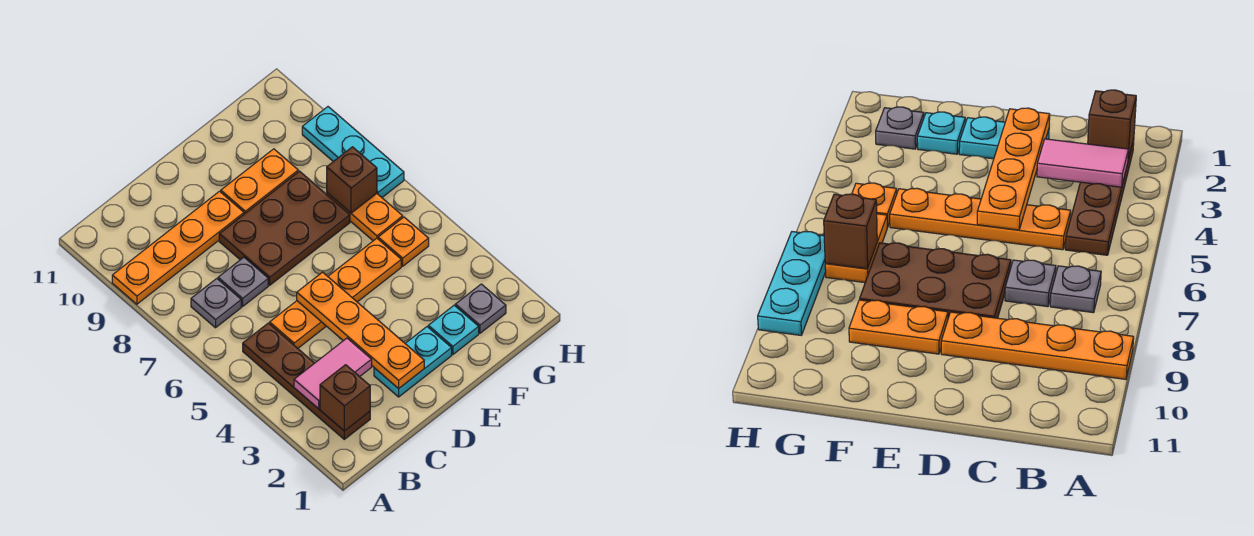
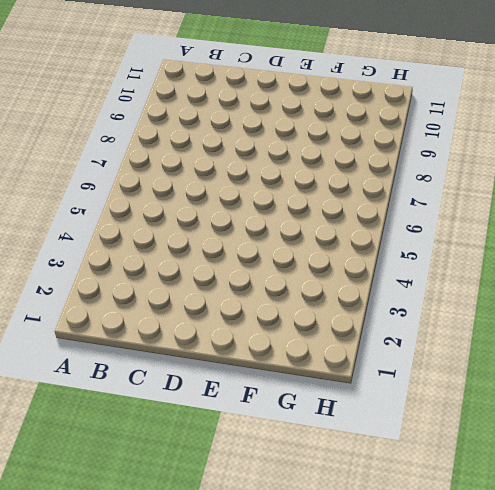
none -> orange 1x4 plate [112,191,244,304]
none -> brown 1x4 plate [243,323,370,439]
none -> grey 1x1 plate [191,279,241,328]

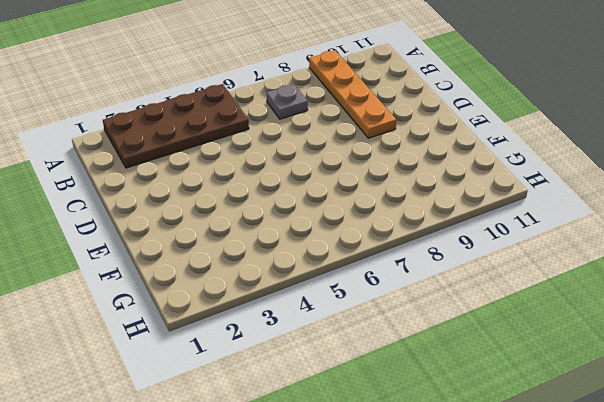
brown 2x4 plate [103,84,249,168] -> brown 1x4 plate [243,323,370,439]
none -> orange 1x4 plate [270,238,401,348]
none -> grey 1x1 plate [218,257,268,306]
none -> cyan 1x2 plate [374,327,452,397]

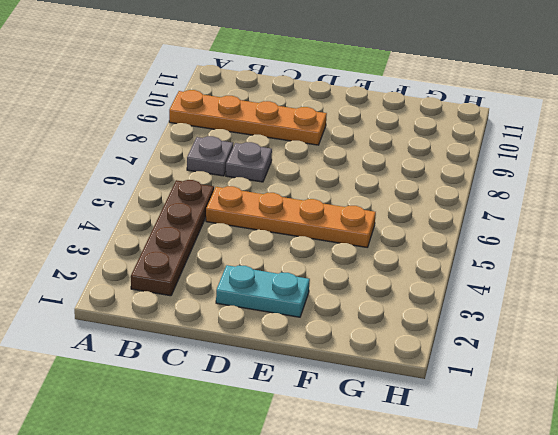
none -> brown 2x3 plate [219,171,350,285]
none -> orange 1x2 plate [221,149,298,214]
none -> cyan 1x1 plate [428,305,479,354]

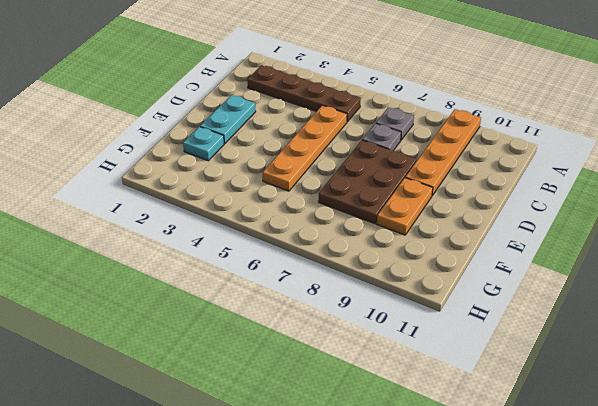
none -> grey 1x1 plate [455,284,506,333]
none -> orange 1x1 plate [378,217,429,266]
none -> orange 1x2 plate [327,193,403,241]

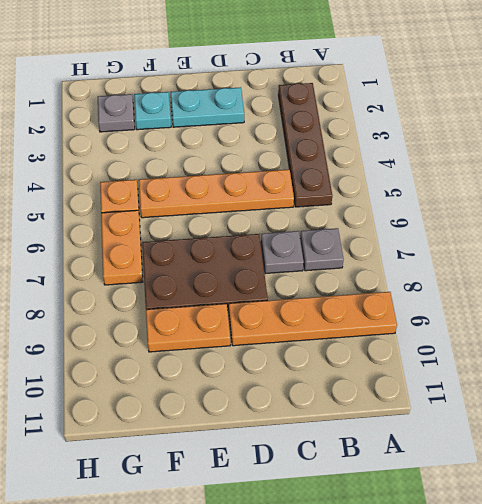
none -> cyan 1x3 plate [302,107,404,197]
none -> brown 1x1 brick [320,365,370,431]
none -> pink 1x2 tile [294,338,372,409]

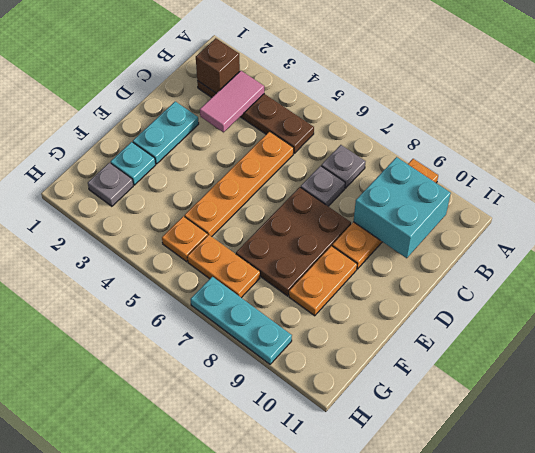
cyan 2x2 brick [354,157,451,258] -> none
none -> orange 1x4 plate [297,272,424,389]
none -> brown 1x1 brick [327,147,377,213]

